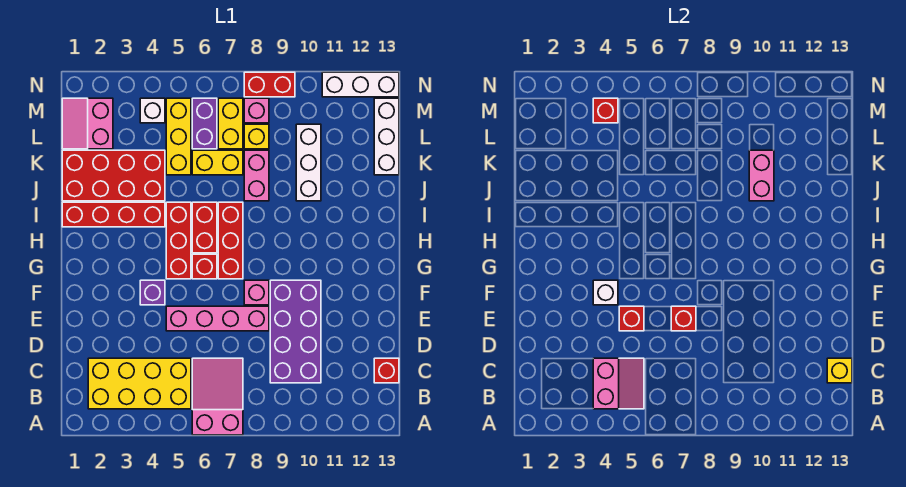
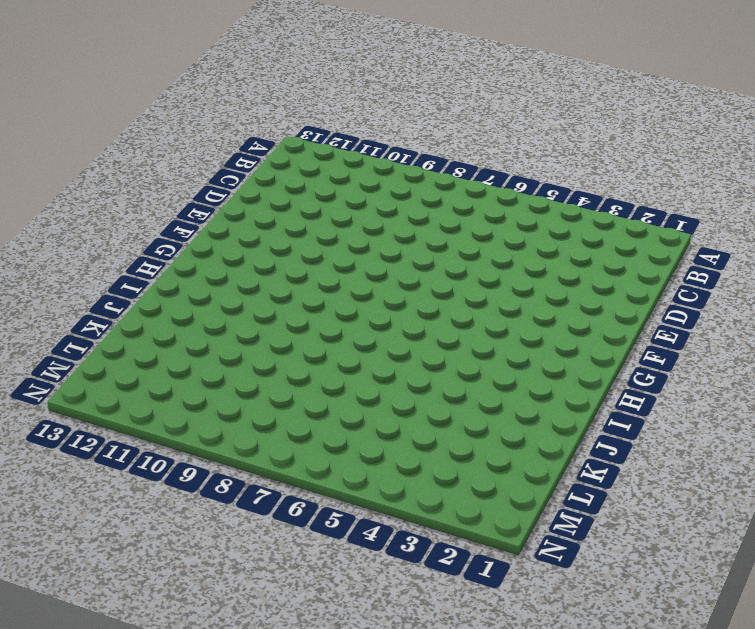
none -> pink 2x3 slope [192,358,243,435]
none -> yellow 2x4 brick [88,358,191,409]
none -> purple 2x4 brick [270,280,321,383]
none -> red 1x1 brick [374,358,399,383]

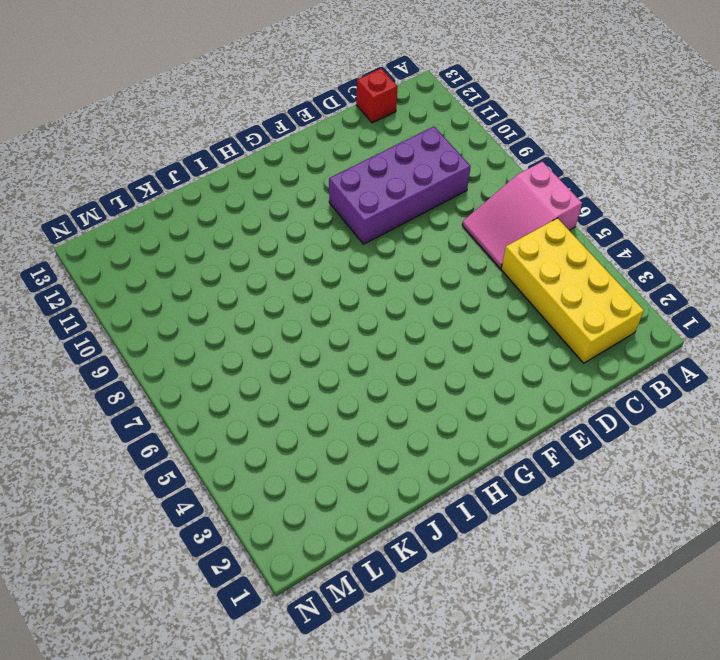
none -> pink 1x4 brick [166,306,269,331]
none -> purple 1x1 brick [140,280,165,305]
none -> pink 1x1 brick [244,280,269,305]
none -> red 1x3 brick [166,202,191,279]

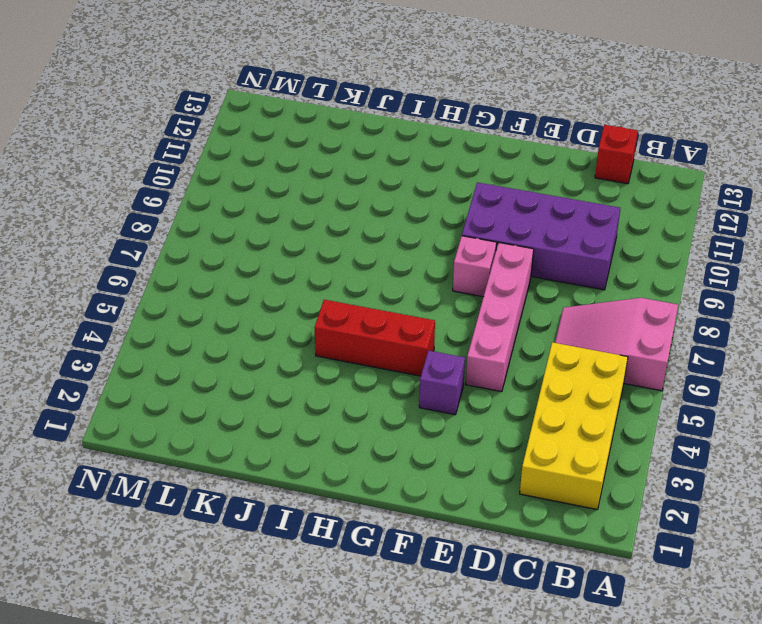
none -> red 1x1 brick [192,254,217,279]
none -> red 1x3 brick [218,202,243,279]
none -> red 1x2 brick [192,202,217,253]
none -> red 1x4 brick [62,202,165,227]

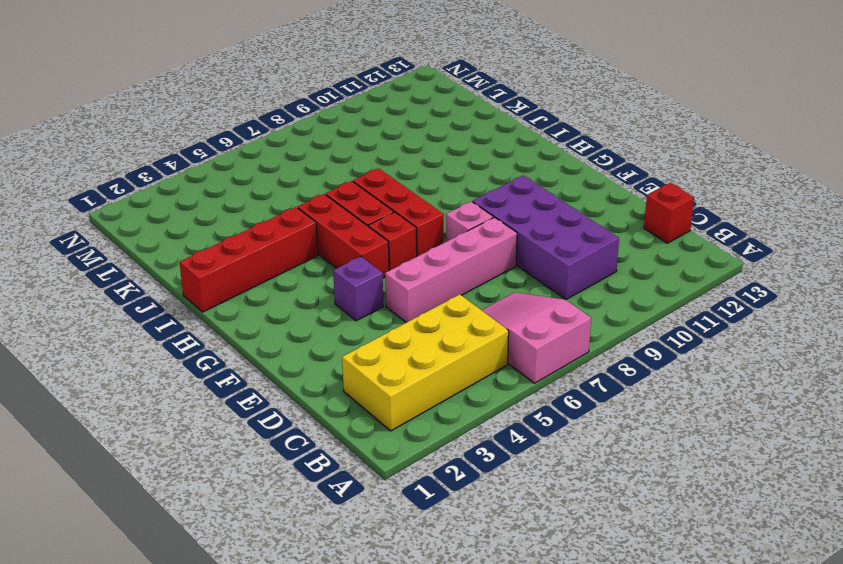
none -> red 2x4 brick [62,150,165,201]
none -> pink 1x2 brick [244,150,269,201]
none -> white 1x3 brick [296,124,321,201]
none -> yellow 1x3 brick [166,98,191,175]

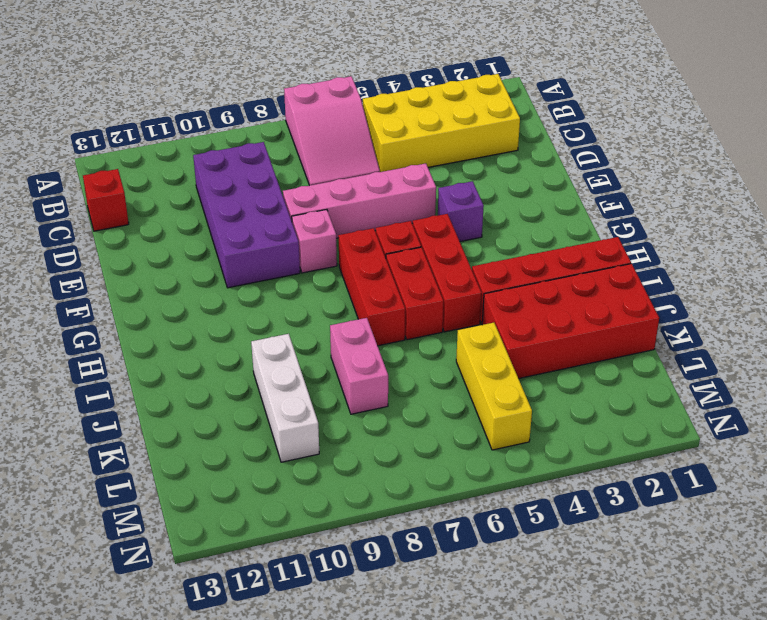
none -> yellow 1x2 brick [192,150,243,175]
none -> white 1x3 brick [374,98,399,175]
none -> pink 2x2 slope [62,98,113,149]
none -> purple 1x2 brick [192,98,217,149]

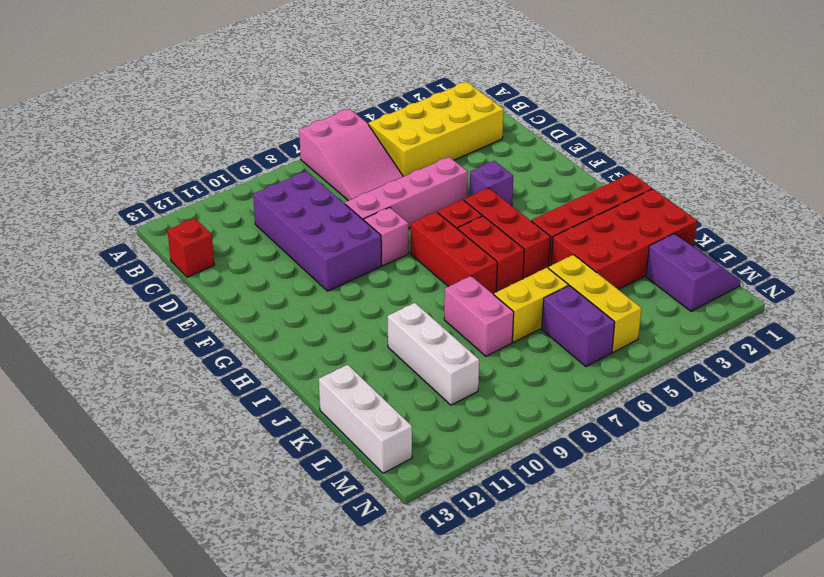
purple 2x2 slope [646,234,741,311] -> pink 2x2 slope [62,98,113,149]
none -> yellow 1x2 brick [218,98,243,149]
none -> yellow 1x1 brick [244,124,269,149]
none -> white 1x1 brick [140,98,165,123]
none -> pink 1x1 brick [244,98,269,123]

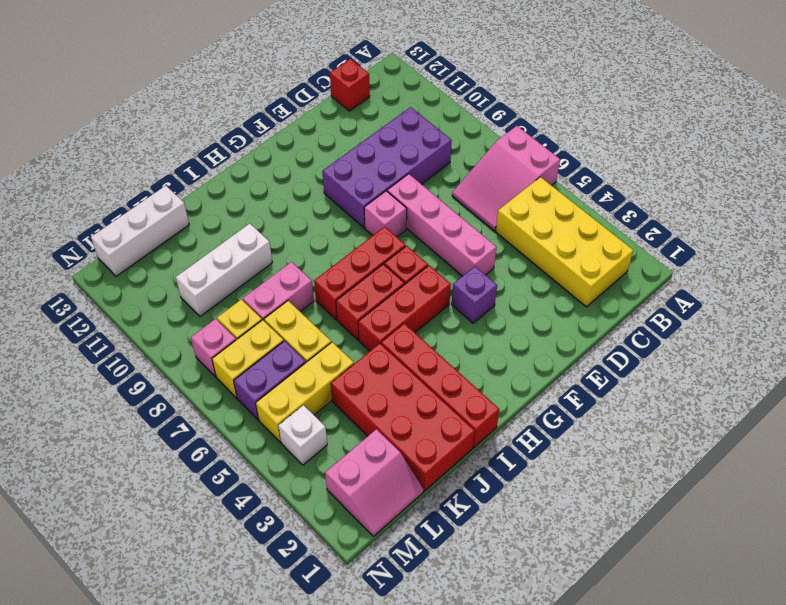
none -> red 1x2 brick [244,72,295,97]
none -> white 1x3 brick [322,72,399,97]
none -> pink 2x2 slope [593,358,644,409]
none -> yellow 1x1 brick [827,358,852,383]

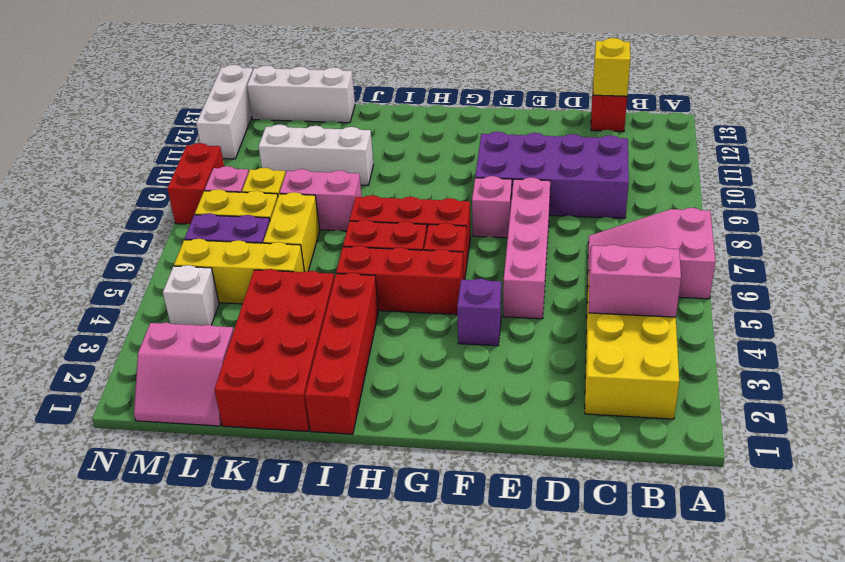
none -> red 1x1 brick [619,306,644,331]
none -> red 1x1 brick [671,306,696,331]
none -> white 1x1 brick [593,280,618,305]
none -> pink 1x2 brick [749,150,774,201]

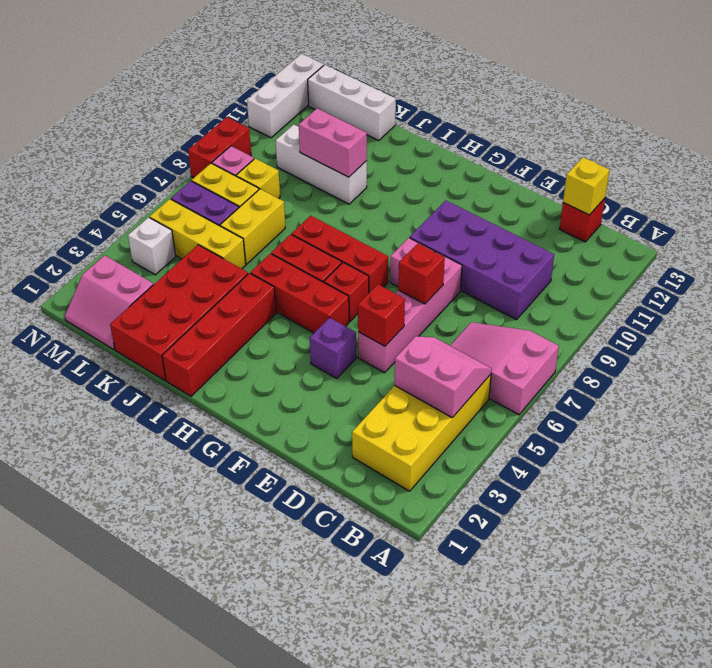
none -> pink 1x2 brick [244,150,269,201]
none -> white 1x1 brick [593,280,618,305]
none -> red 1x1 brick [593,98,618,123]

